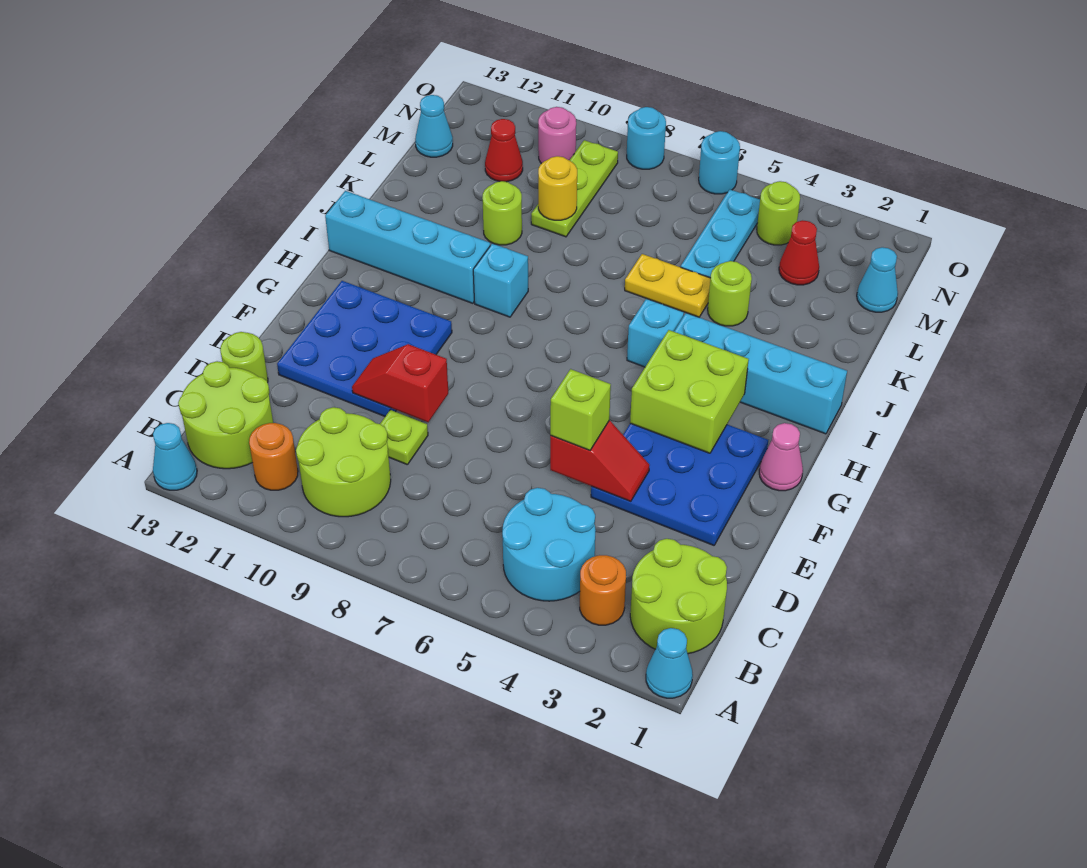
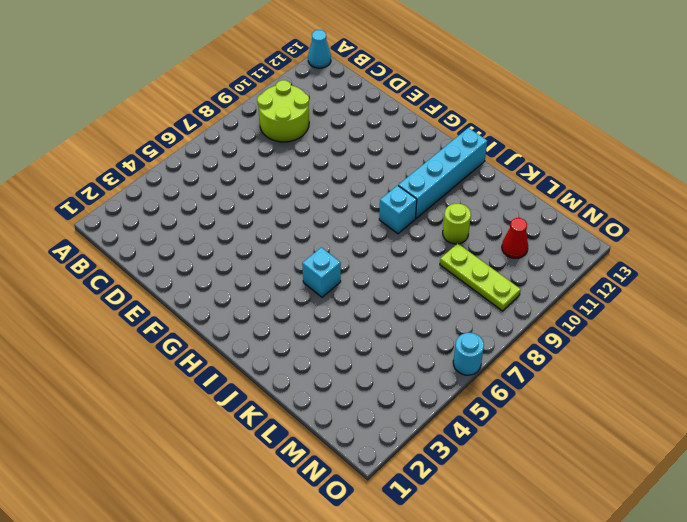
none -> cyan 1x1 cone [646,628,693,698]
none -> lime 2x2 round brick [630,539,727,654]
none -> orange 1x1 round brick [580,555,626,625]
none -> cyan 2x2 round brick [502,488,595,601]

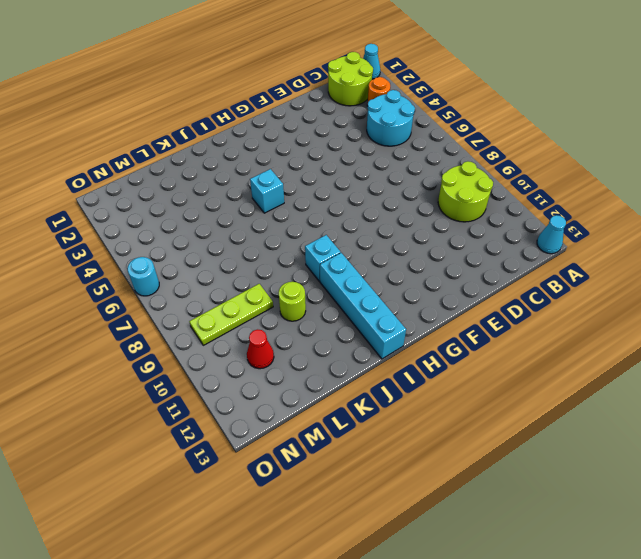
none -> orange 1x1 round brick [249,423,298,490]
none -> lime 2x2 round brick [178,361,273,469]
none -> lime 1x1 plate [380,410,428,465]
none -> lime 1x1 round brick [220,332,268,382]

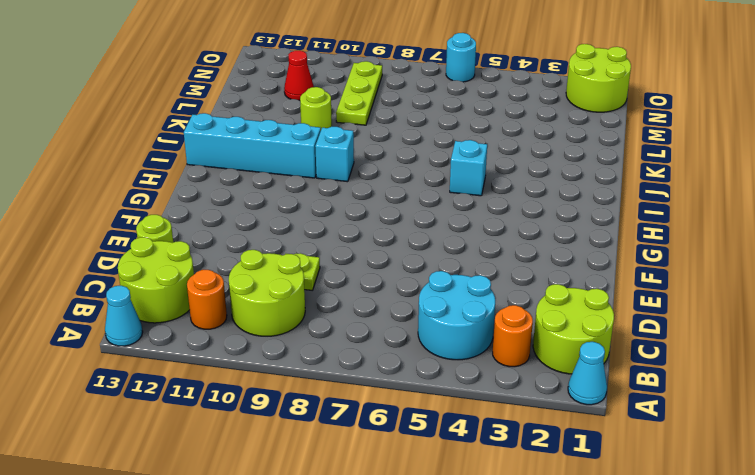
lime 2x2 round brick [566,44,631,112] -> none
none -> blue 3x3 plate [591,423,768,545]
none -> blue 3x3 plate [277,281,452,416]
none -> pink 1x1 cone [759,423,803,491]
none -> cyan 1x4 brick [674,313,847,434]

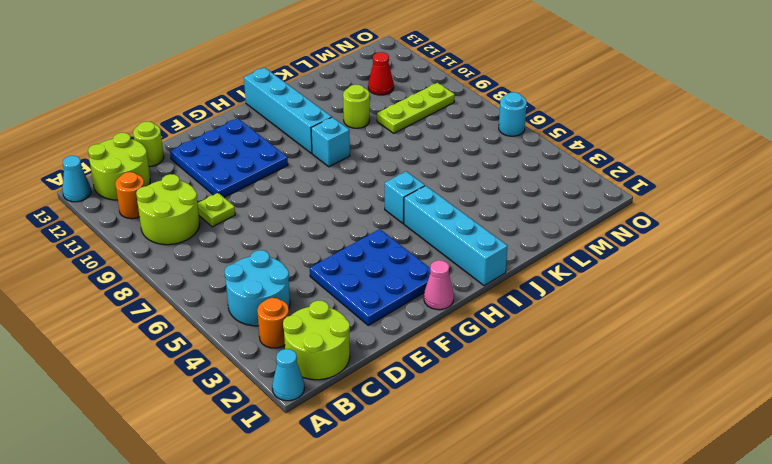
none -> lime 1x1 round brick [708,261,752,326]
none -> yellow 1x2 plate [625,254,710,317]
none -> cyan 1x3 plate [681,190,760,278]
none -> cyan 1x1 cone [857,247,898,312]

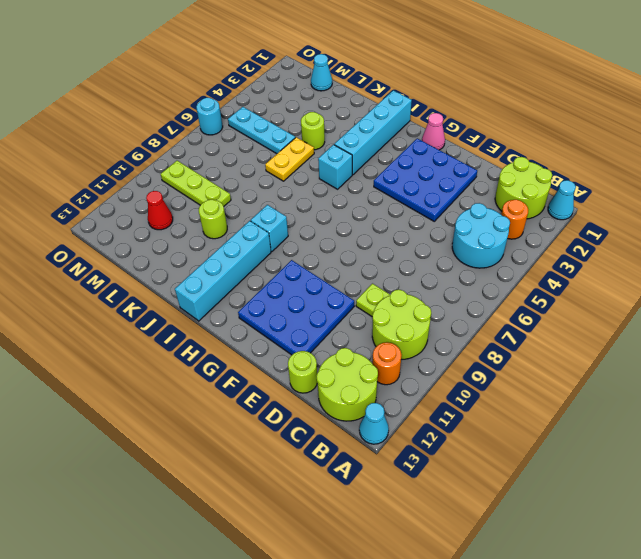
none -> red 1x1 cone [779,220,819,285]
none -> cyan 1x1 cone [415,95,453,157]
none -> lime 1x1 round brick [757,181,800,245]
none -> pink 1x1 round brick [538,107,576,164]

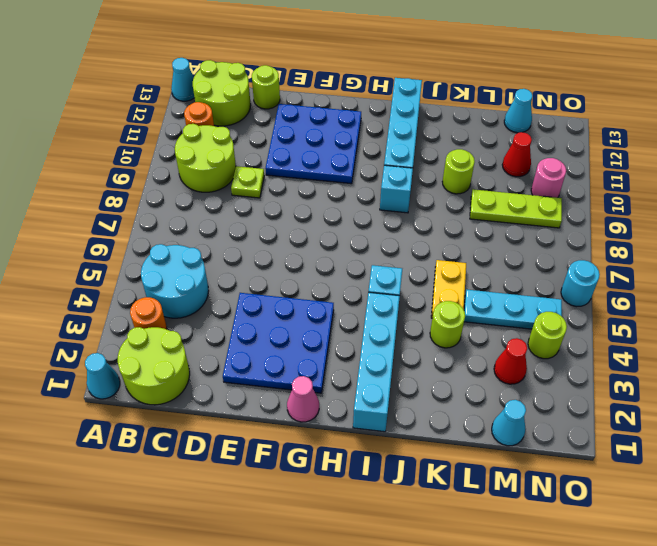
none -> cyan 1x1 round brick [627,107,666,169]
none -> red 1x2 slope [550,421,650,501]
none -> red 1x2 slope [352,344,448,422]
none -> lime 2x2 brick [630,330,749,453]

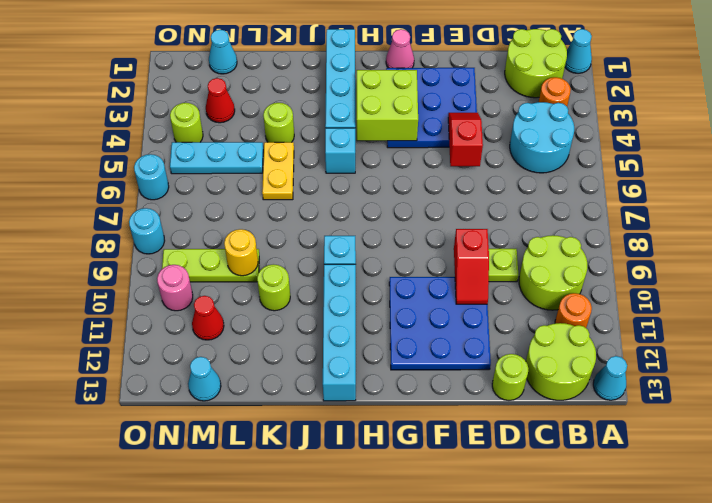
none -> lime 1x1 brick [550,369,611,450]

